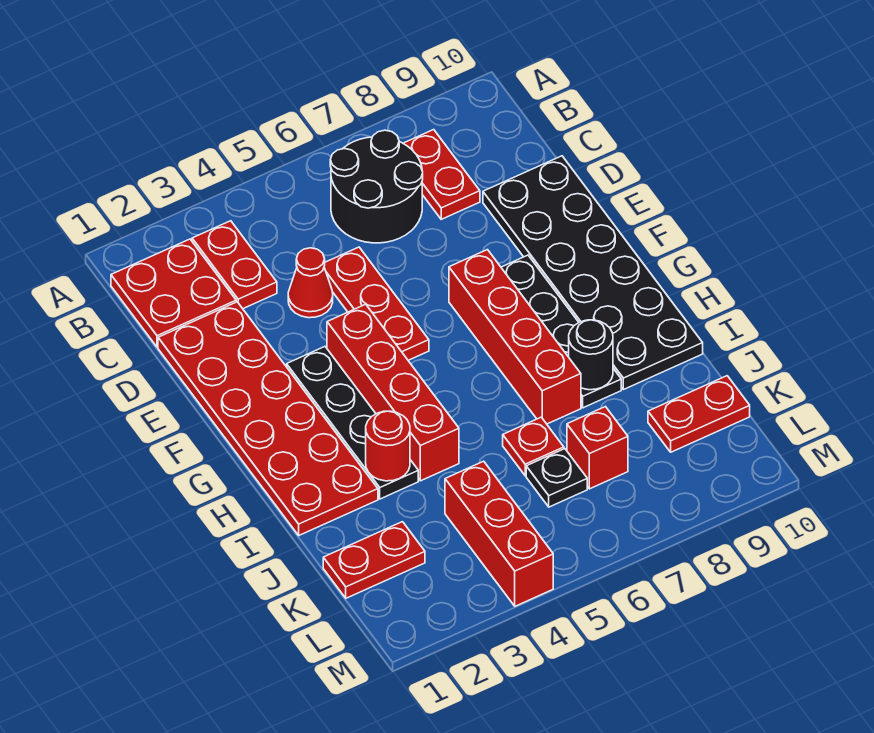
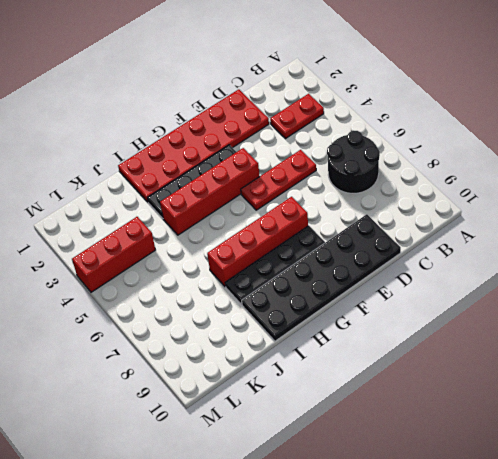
none -> red 2x2 plate [111,239,236,347]
none -> red 1x2 plate [403,130,480,219]
none -> red 1x1 cone [288,248,333,318]

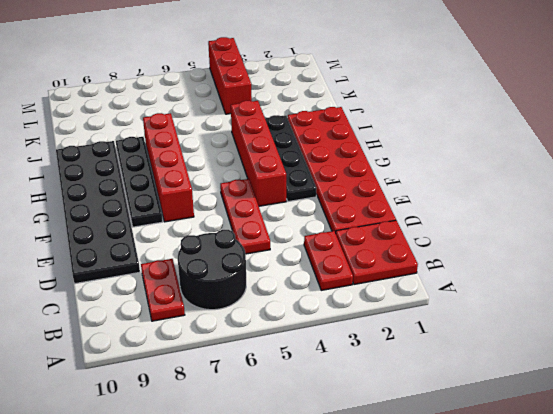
none -> red 1x1 cone [288,248,333,318]
none -> red 1x1 plate [503,417,564,476]
none -> red 1x2 plate [323,522,425,598]

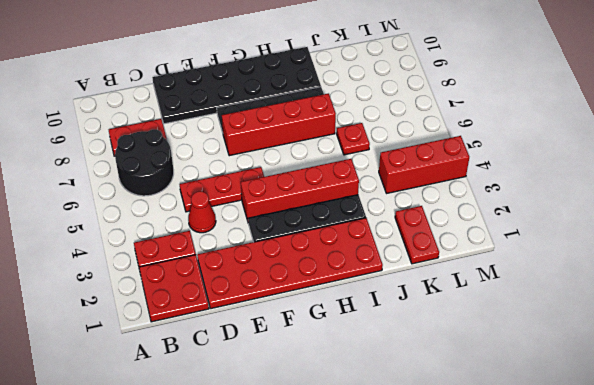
none -> black 1x1 plate [526,449,587,507]
none -> red 1x1 brick [567,407,628,489]
none -> red 1x2 plate [648,376,750,452]

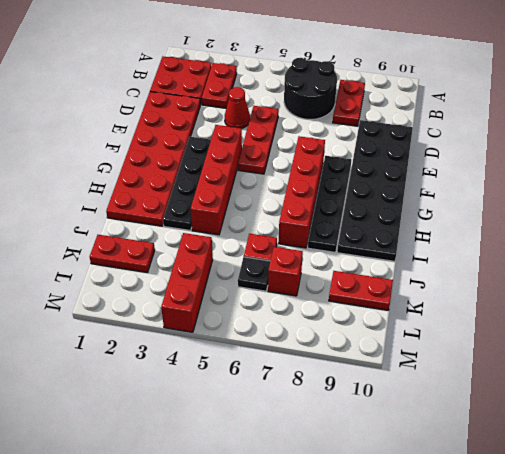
none -> red 1x1 round brick [366,411,410,481]
none -> black 1x1 round brick [569,320,613,390]

